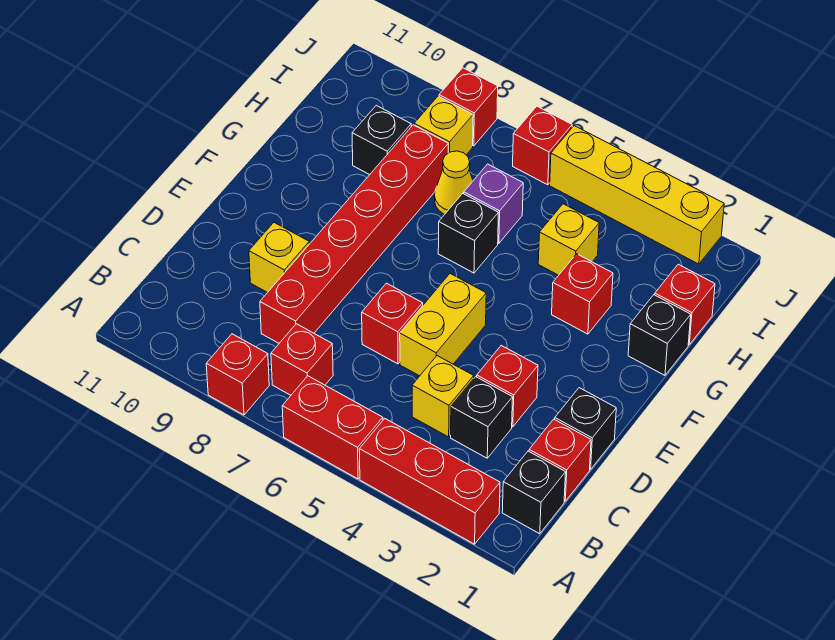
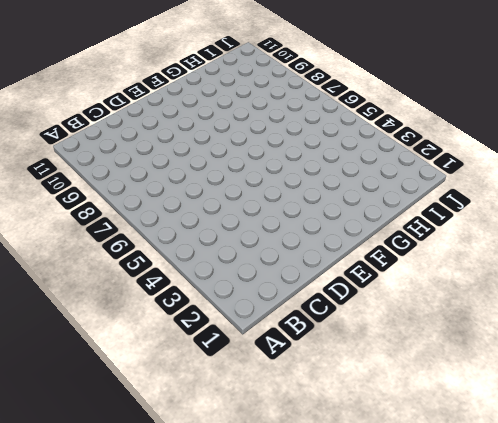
none -> red 1x3 brick [359,419,500,544]
none -> red 1x2 brick [282,376,383,479]
none -> red 1x1 brick [206,334,269,415]

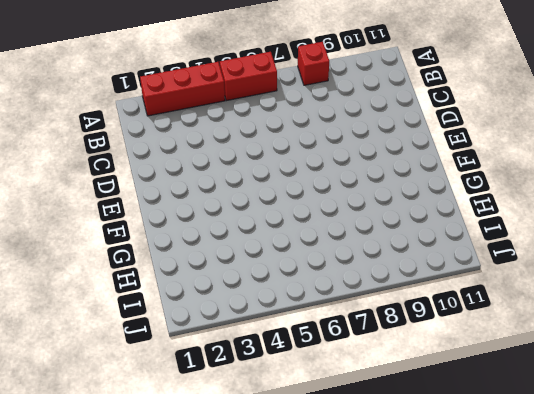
none -> black 1x1 brick [502,451,566,534]
none -> red 1x1 brick [271,324,333,395]
none -> red 1x1 brick [529,419,591,501]

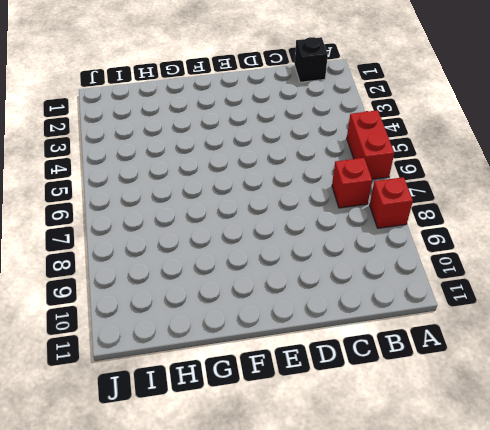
none -> red 1x3 brick [359,419,500,544]
none -> red 1x1 brick [529,419,591,501]
none -> black 1x1 brick [451,377,513,458]

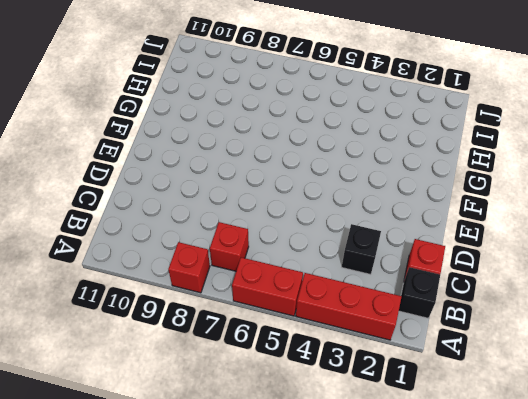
none -> yellow 1x1 brick [412,356,474,437]
none -> red 1x6 brick [260,125,448,343]
none -> black 1x1 brick [555,388,616,469]

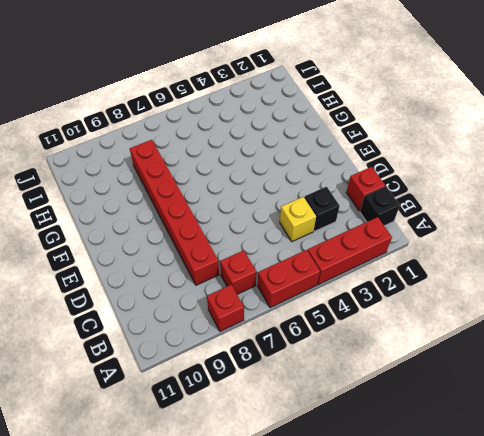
none -> black 1x1 brick [555,388,616,469]
none -> red 1x1 brick [477,345,538,427]
none -> yellow 1x2 brick [400,274,486,376]

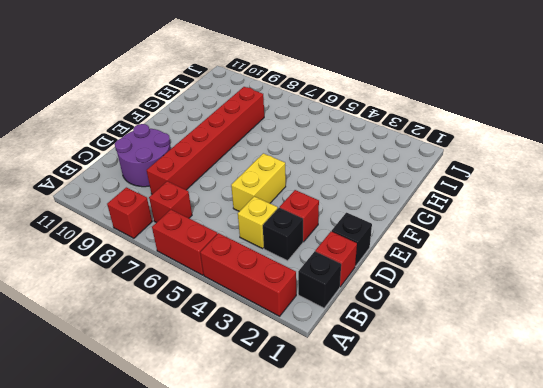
purple 2x2 round brick [115,124,171,187] -> yellow 1x1 brick [249,223,309,293]
none -> red 1x1 brick [362,283,423,364]
none -> black 1x1 brick [628,295,691,375]
none -> red 1x1 brick [552,254,613,334]

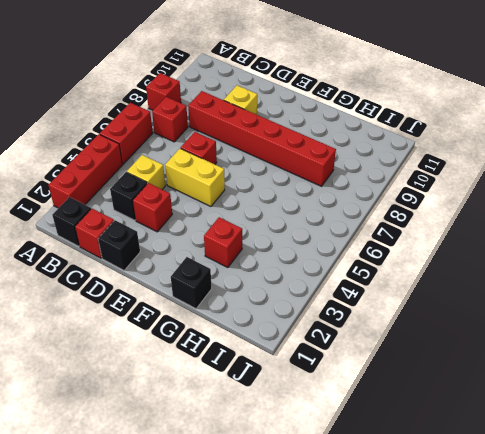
none -> black 1x1 brick [438,194,498,273]
none -> red 1x1 brick [655,264,715,345]
none -> yellow 1x1 brick [538,204,599,275]

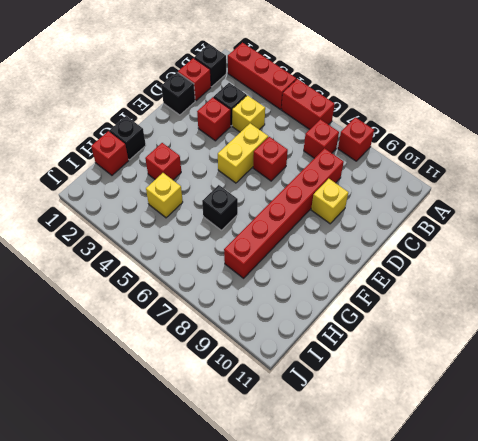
none -> purple 1x1 brick [464,164,523,243]
none -> yellow 1x1 cone [435,151,473,214]
none -> black 1x1 brick [352,105,411,175]

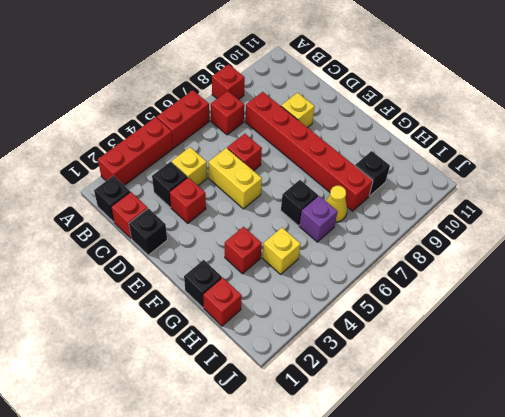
none -> yellow 1x1 brick [414,96,473,155]
none -> yellow 1x4 brick [550,126,724,264]
none -> red 1x1 brick [513,106,572,185]

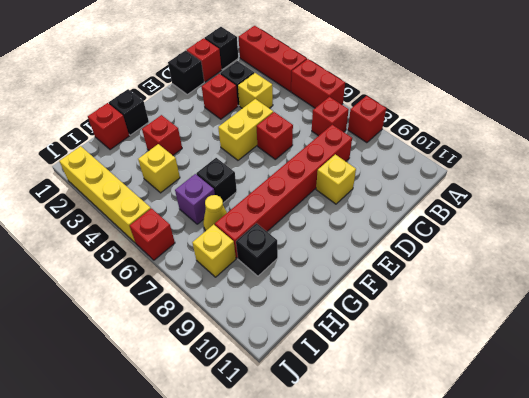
none -> red 1x1 brick [439,68,498,146]

